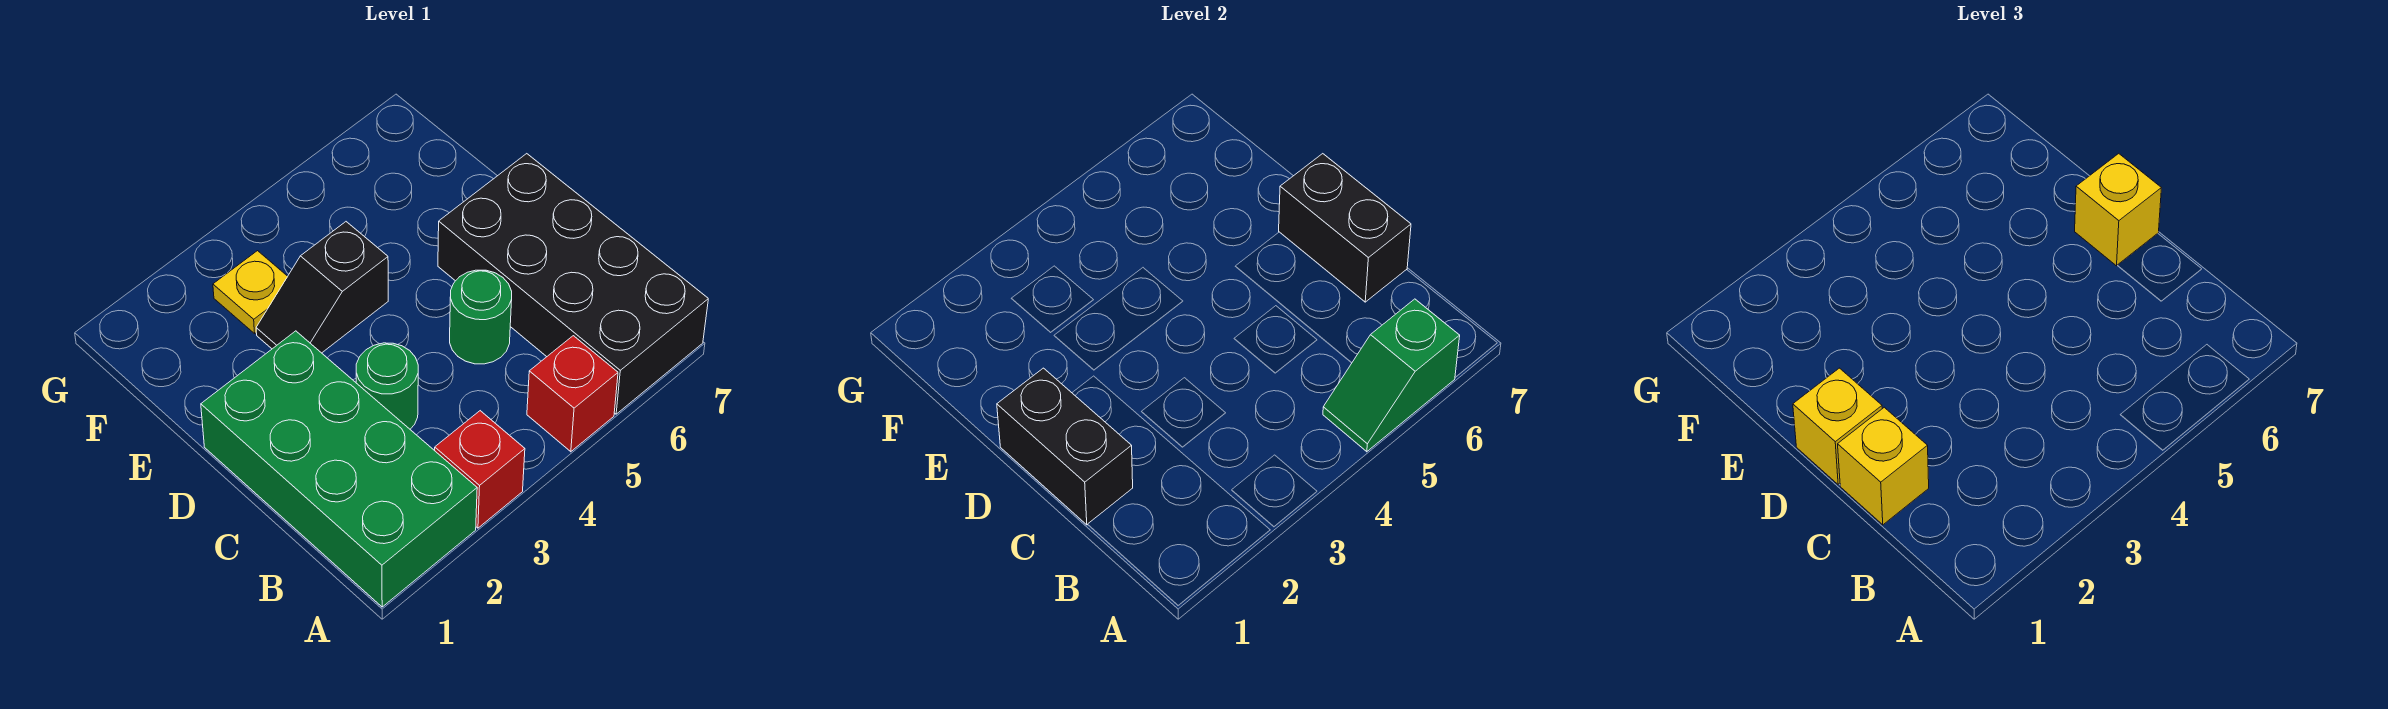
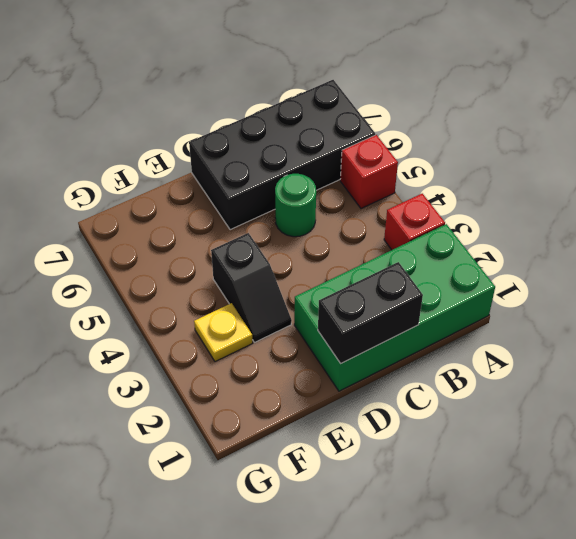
none -> green 1x1 round brick [356,343,418,429]
none -> green 1x2 slope [1323,299,1460,452]
none -> black 1x2 brick [1279,154,1411,302]

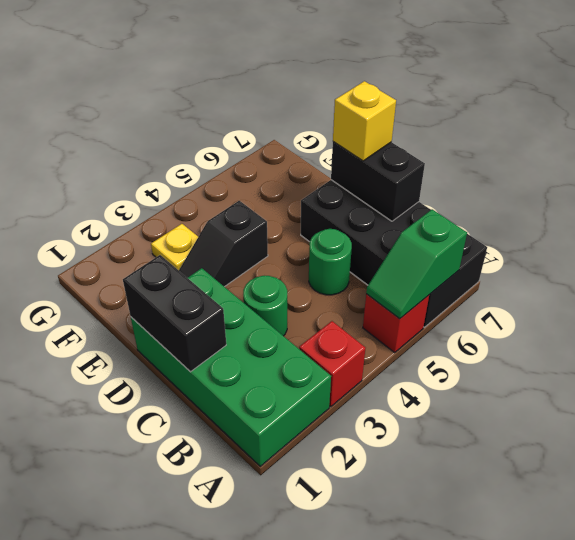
none -> yellow 1x1 brick [1838,407,1929,525]
none -> yellow 1x1 brick [1793,368,1882,485]

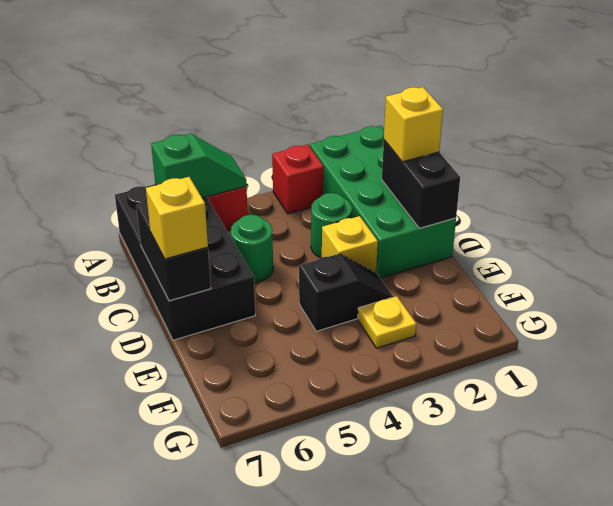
yellow 1x1 brick [322,216,378,273] -> yellow 1x1 brick moved to [1793,368,1882,485]

